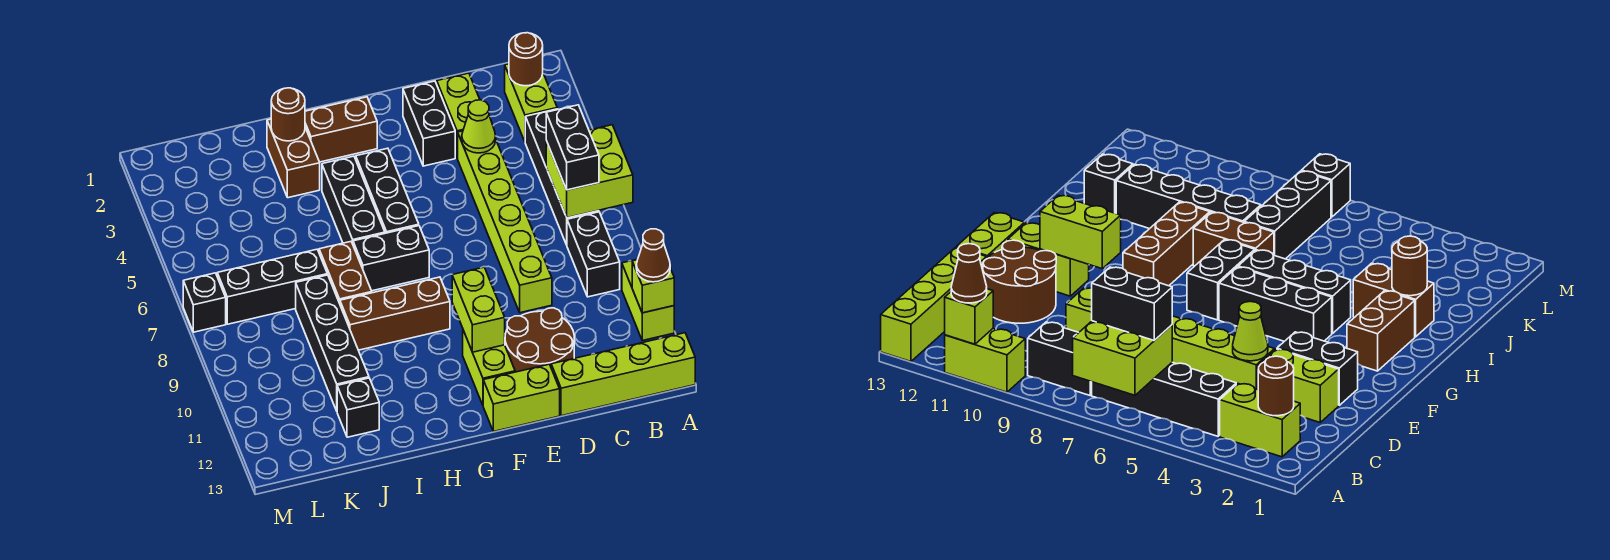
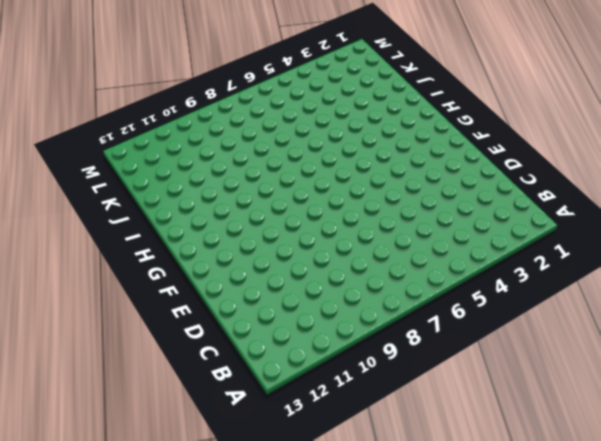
none -> lime 1x2 brick [622,260,674,340]
none -> lime 1x4 brick [551,333,695,416]
none -> lime 1x2 brick [505,64,557,141]
none -> black 1x4 brick [525,109,599,245]

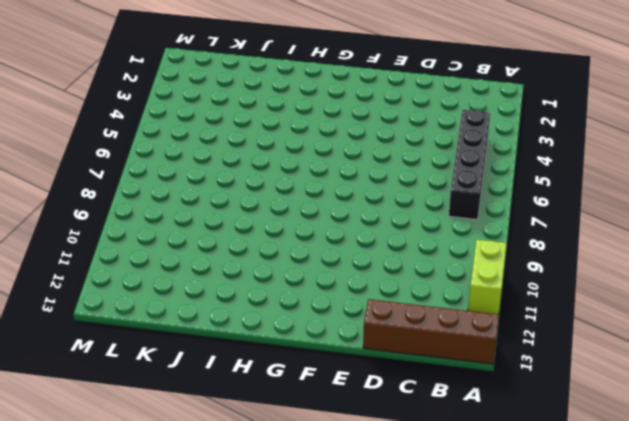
brown 1x4 brick [363,299,499,364] -> lime 1x4 brick [551,333,695,416]
none -> lime 1x2 brick [505,64,557,141]
none -> black 1x2 brick [567,212,620,297]
none -> lime 1x2 brick [437,73,480,158]
none -> lime 1x6 brick [458,131,552,313]

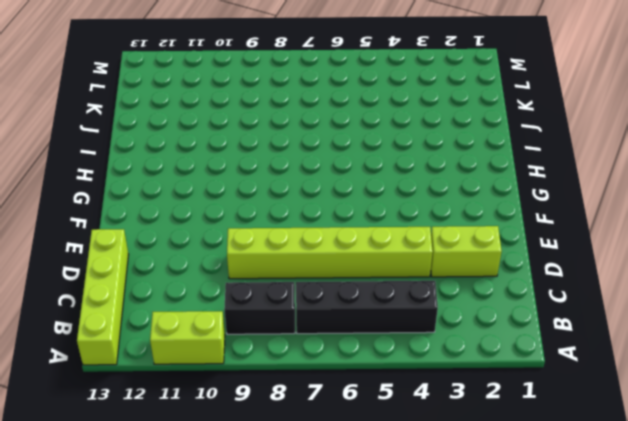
none -> lime 1x2 brick [505,64,557,141]
none -> brown 2x2 round brick [505,308,574,372]
none -> black 1x2 brick [403,81,455,166]
none -> lime 1x2 brick [483,364,560,431]

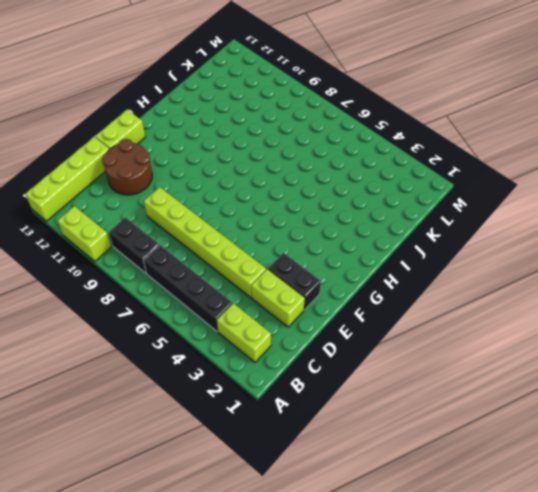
none -> lime 1x2 brick [463,330,515,405]
none -> brown 1x2 brick [305,97,377,162]
none -> black 1x3 brick [356,148,419,233]
none -> black 1x2 brick [353,226,429,291]

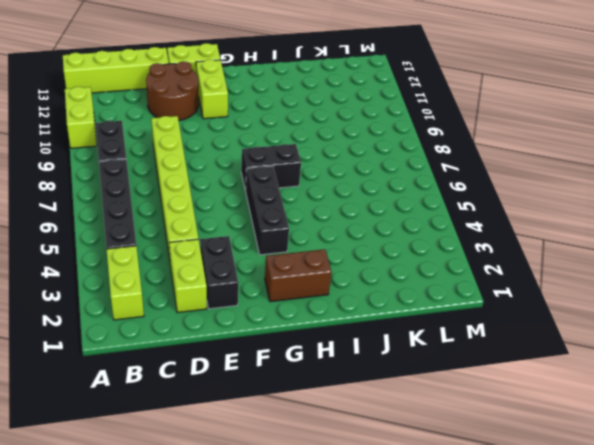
none -> brown 1x3 brick [340,277,450,350]
none -> black 1x3 brick [322,156,385,244]
none -> brown 1x2 brick [267,119,320,198]
none -> brown 1x2 brick [319,242,372,304]

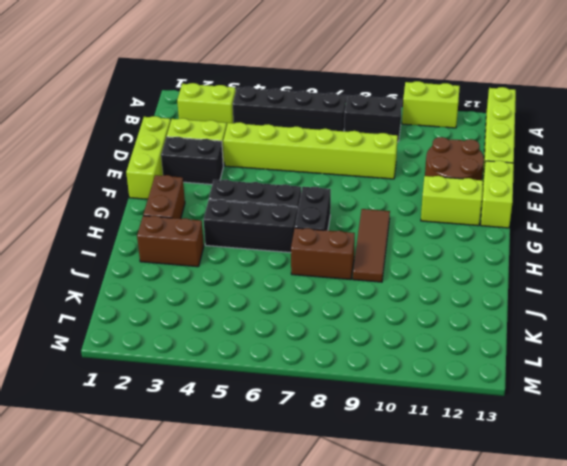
lime 1x3 brick [126,116,171,199] -> none
brown 1x3 tile [353,209,390,282] -> brown 1x3 brick [340,277,450,350]
none -> black 1x3 brick [217,249,327,324]
none -> black 1x4 brick [296,275,369,411]
none -> black 1x1 brick [337,378,379,437]
none -> black 1x1 brick [183,273,226,332]

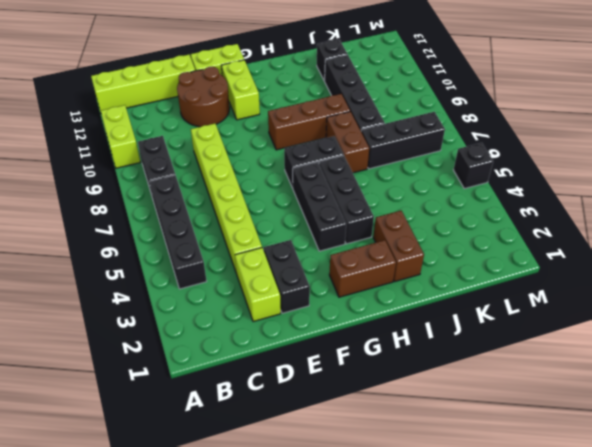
black 1x1 brick [454,143,493,189] -> black 1x1 brick moved to [183,273,226,332]
none -> lime 1x2 brick [505,64,557,141]
none -> lime 2x2 brick [546,125,633,218]
none -> lime 1x1 brick [632,260,674,313]
none -> brown 1x1 round brick [509,33,543,86]

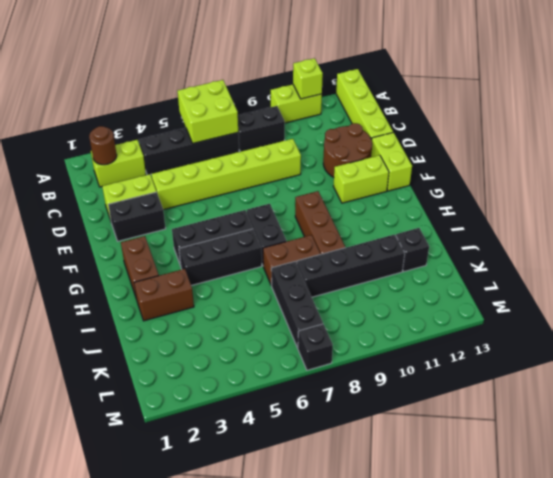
none -> lime 1x1 cone [462,100,496,153]
none -> lime 1x2 brick [452,267,505,352]
none -> brown 1x1 round brick [271,88,305,141]
none -> brown 1x1 cone [636,229,670,282]

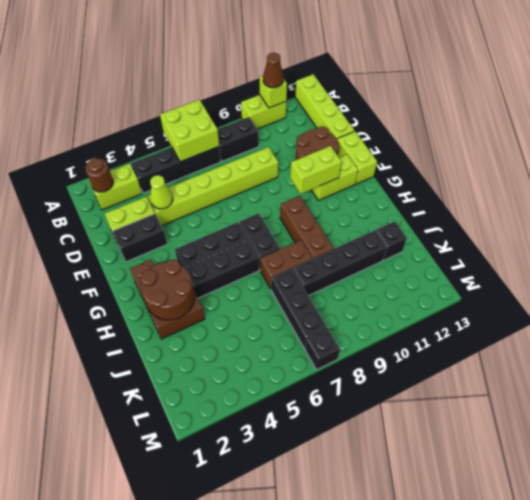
brown 2x2 round brick [141,260,195,320] -> brown 1x1 round brick [271,88,305,141]
none -> black 1x2 brick [546,105,599,190]

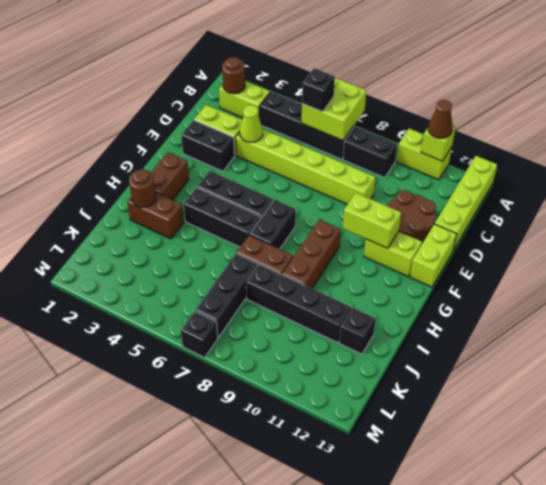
black 1x1 brick [302,68,335,112] -> black 1x2 brick [546,105,599,190]

